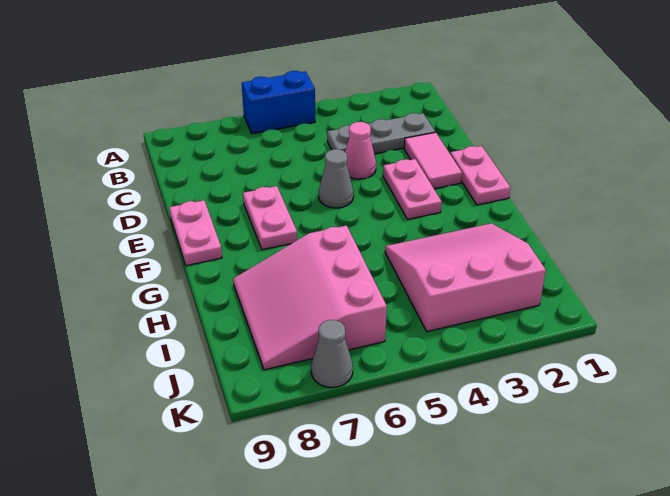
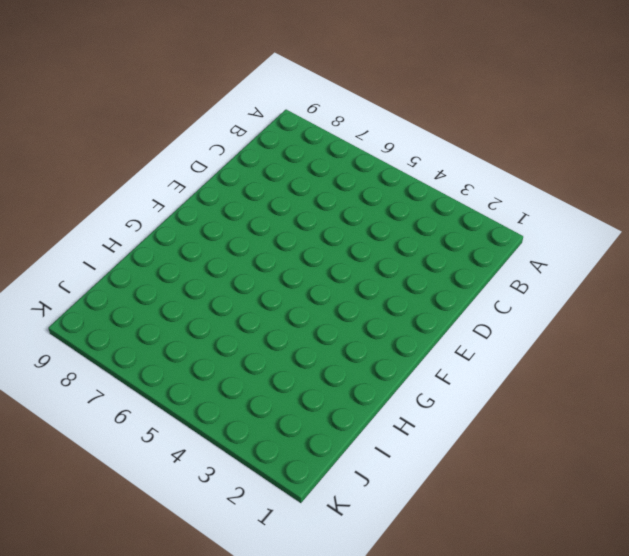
none -> blue 1x2 brick [242,71,315,134]
none -> grey 1x3 plate [327,113,435,154]
none -> pink 1x2 tile [404,132,462,189]

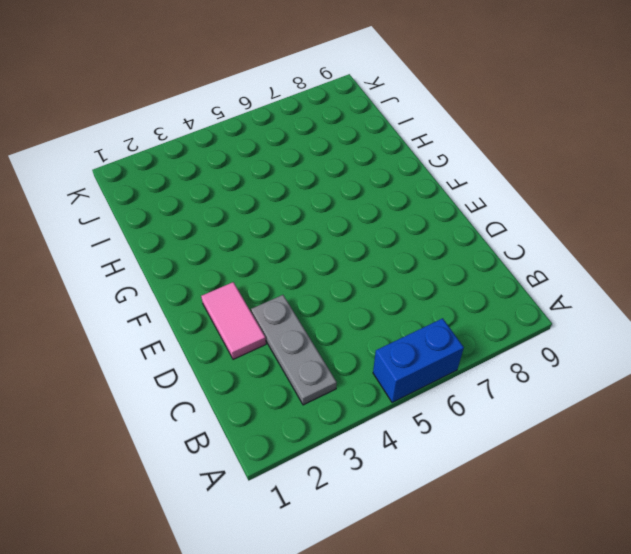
grey 1x3 plate [251,295,337,405] -> grey 1x3 plate turned to [327,113,435,154]
none -> pink 1x1 cone [345,122,376,179]
none -> pink 1x2 plate [450,146,510,205]
none -> pink 1x2 plate [383,159,442,219]

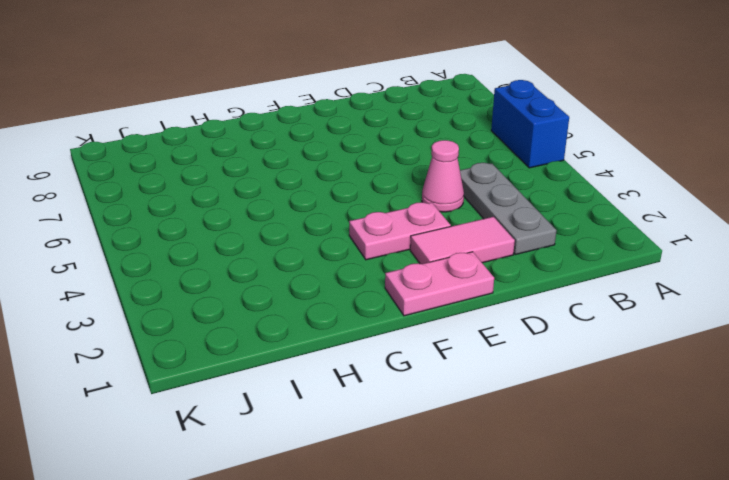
none -> grey 1x1 cone [319,149,354,208]
none -> pink 1x2 plate [243,186,297,250]
none -> pink 1x2 plate [169,200,222,266]

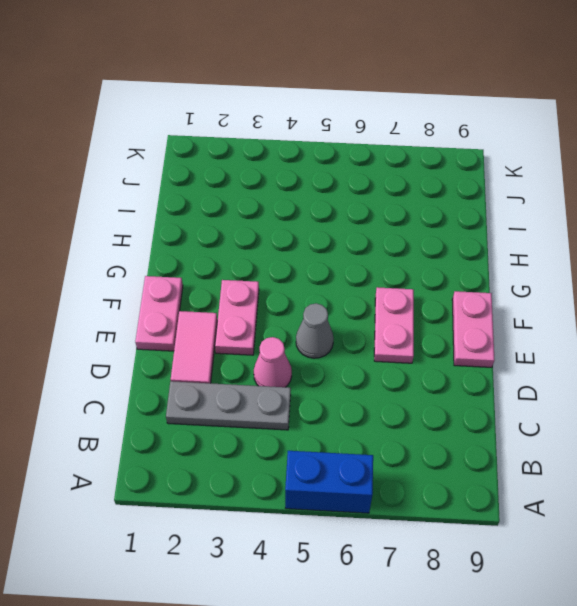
none -> pink 3x3 slope [385,223,546,332]
none -> pink 3x3 slope [233,226,387,370]
none -> grey 1x1 cone [311,320,353,388]

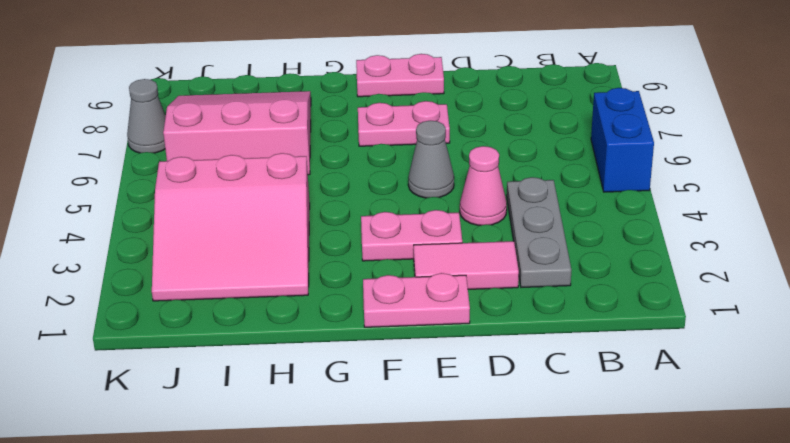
pink 3x3 slope [152,153,310,301] -> pink 3x3 slope turned to [385,223,546,332]

